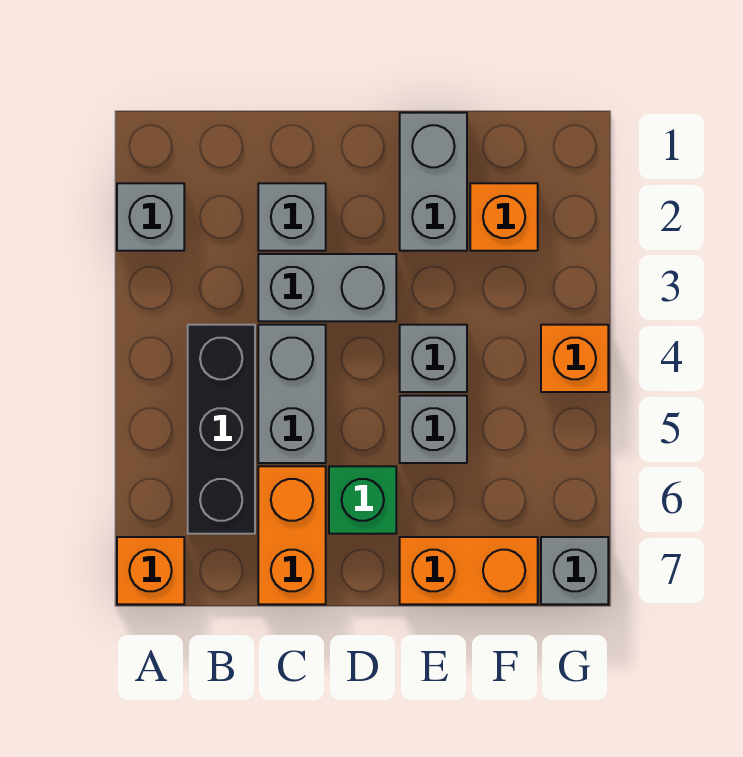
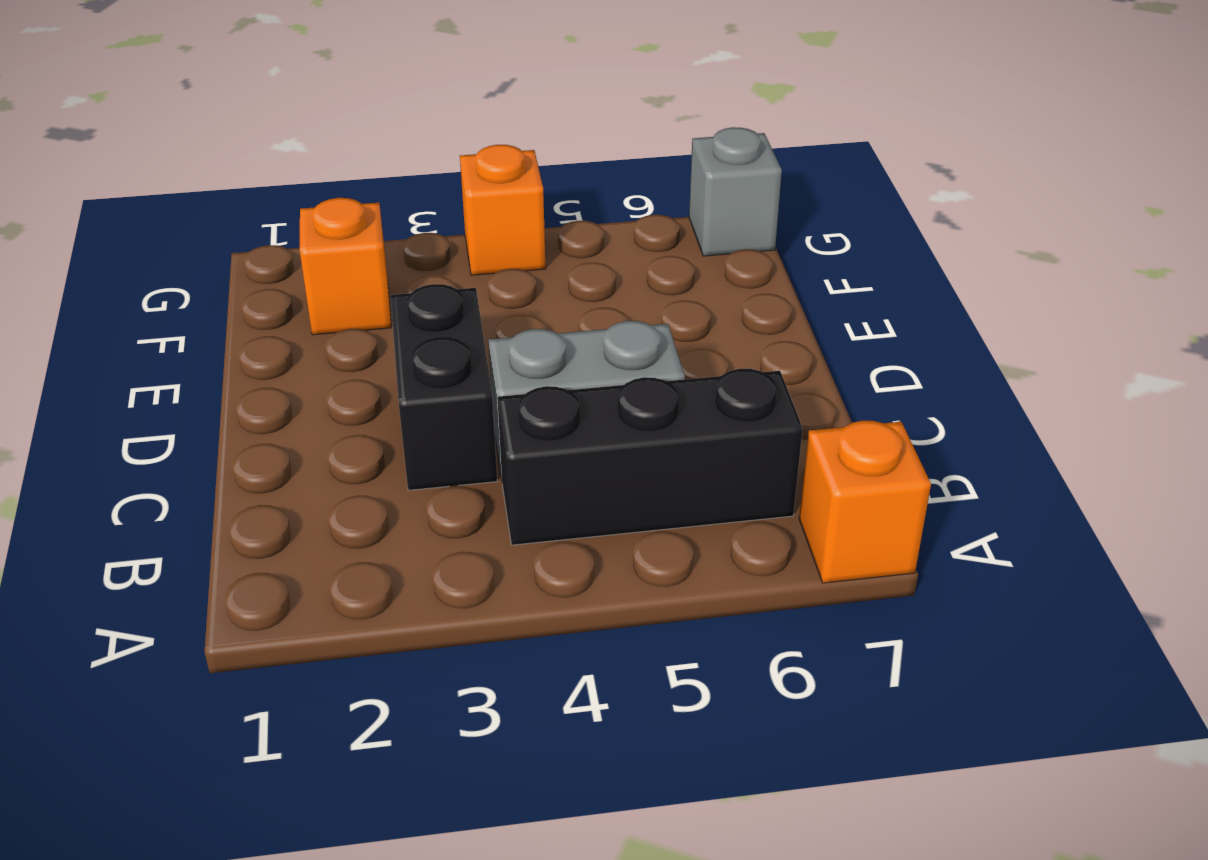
black 1x2 brick [391,284,497,490] -> grey 1x2 brick [258,254,396,321]
none -> grey 1x1 brick [117,183,184,251]
none -> grey 1x1 brick [258,183,326,251]
none -> orange 1x2 brick [258,466,326,604]

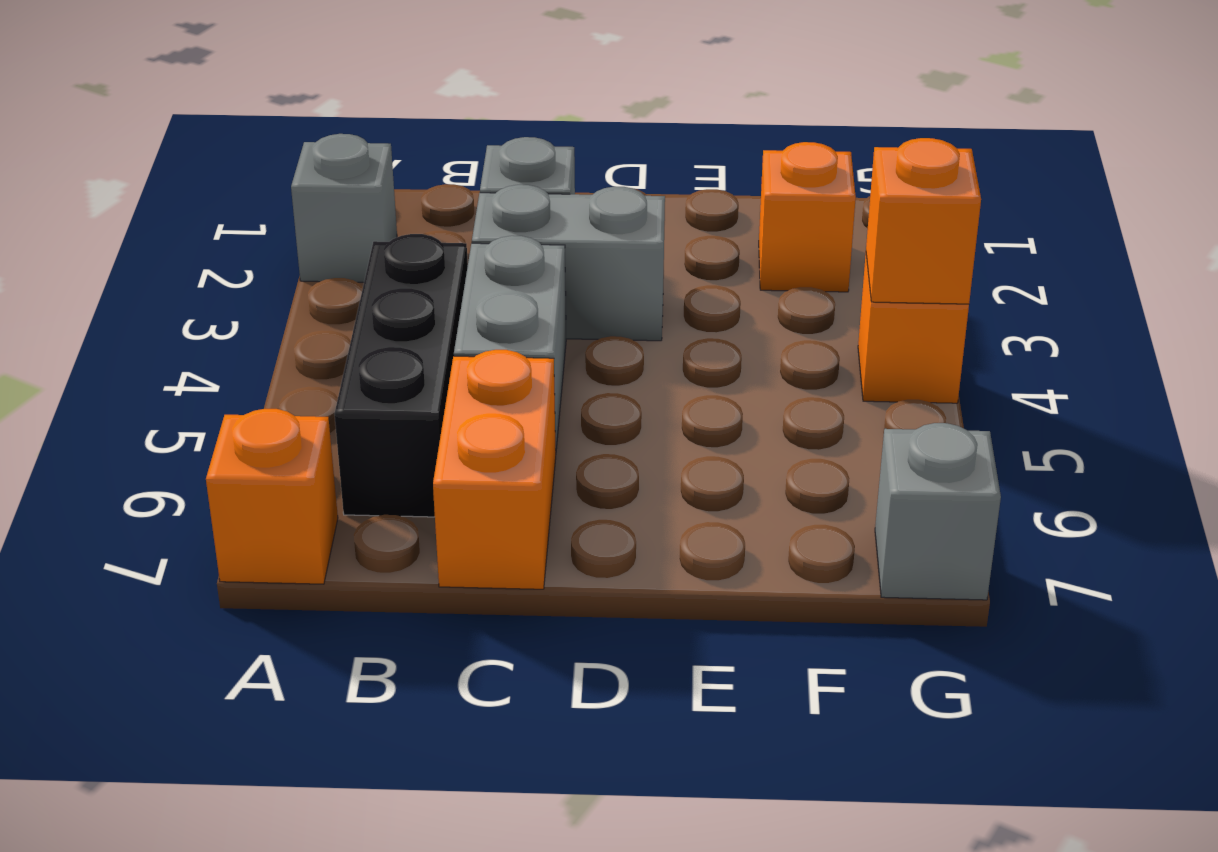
orange 1x1 brick [866,138,981,304] -> none
none -> green 1x1 brick [329,466,396,534]
none -> grey 1x2 brick [400,113,467,251]
none -> grey 1x1 brick [400,325,467,392]

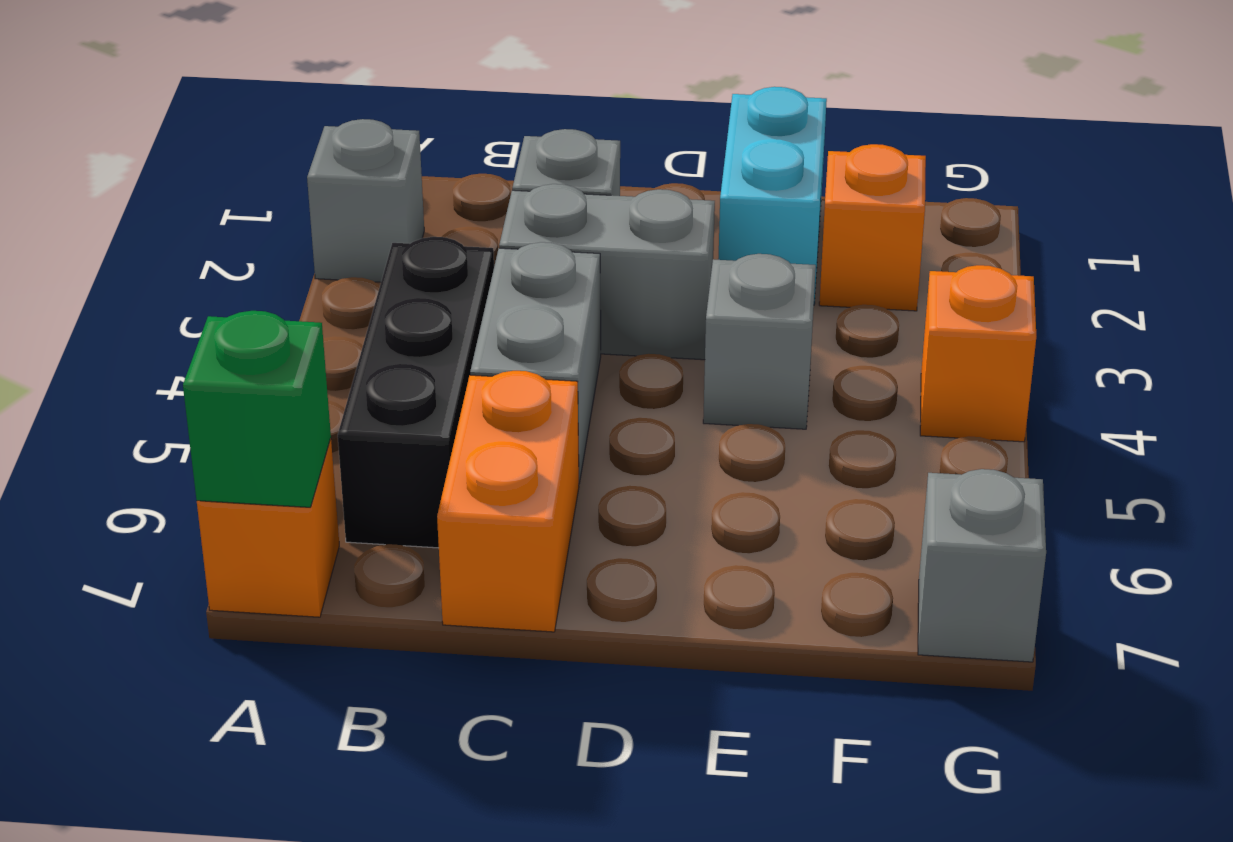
green 1x1 brick [183,311,331,507] -> green 1x1 brick moved to [329,466,396,534]
cyan 1x2 brick [718,87,827,304] -> grey 1x2 brick [400,113,467,251]
none -> grey 1x1 brick [400,396,467,463]
none -> orange 1x2 brick [400,537,538,604]

